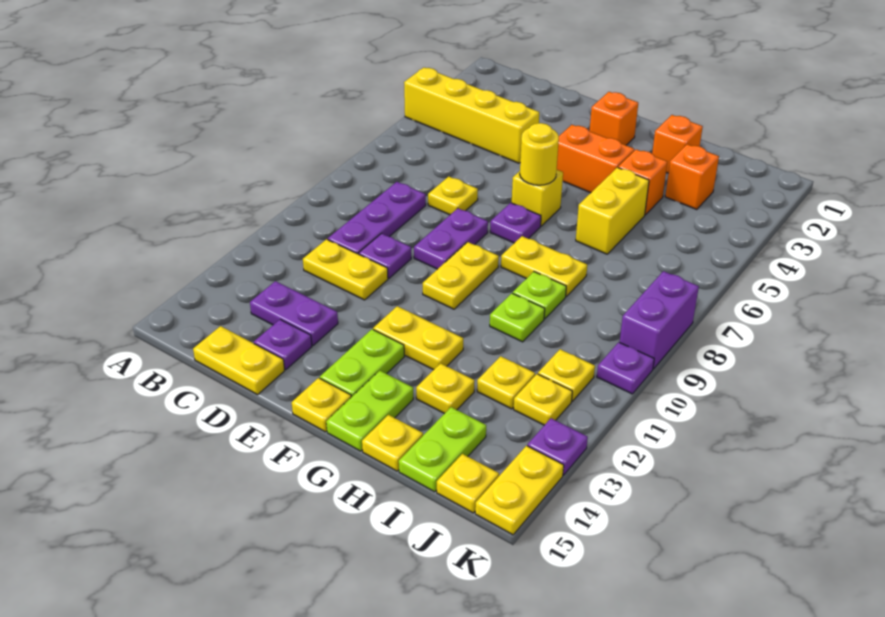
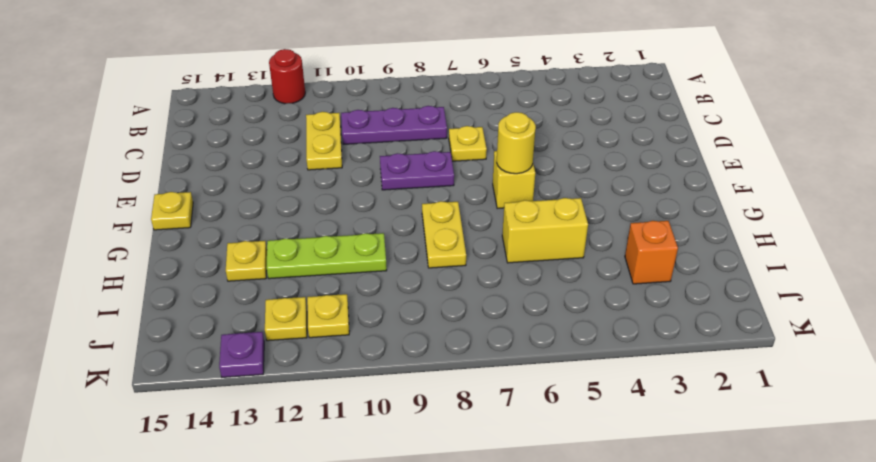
red 1x1 round brick [269,49,305,104] -> none
lime 1x3 plate [266,233,387,279] -> lime 1x1 plate [490,293,545,342]
none -> yellow 1x4 brick [404,68,539,163]
none -> purple 1x2 plate [250,281,338,345]
none -> yellow 1x2 plate [193,326,285,395]
none -> purple 1x1 plate [359,234,411,278]

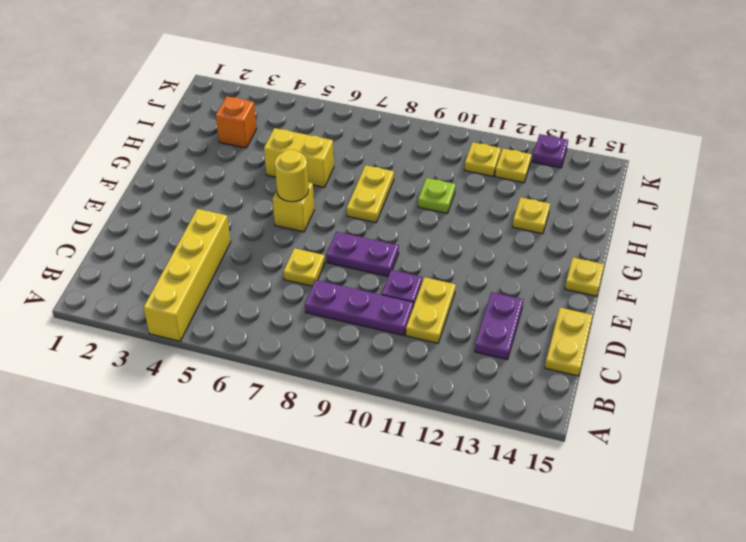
none -> purple 1x1 plate [254,319,312,370]
none -> orange 1x1 brick [590,92,638,145]
none -> orange 1x2 brick [557,125,634,193]
none -> purple 1x1 plate [490,203,541,243]

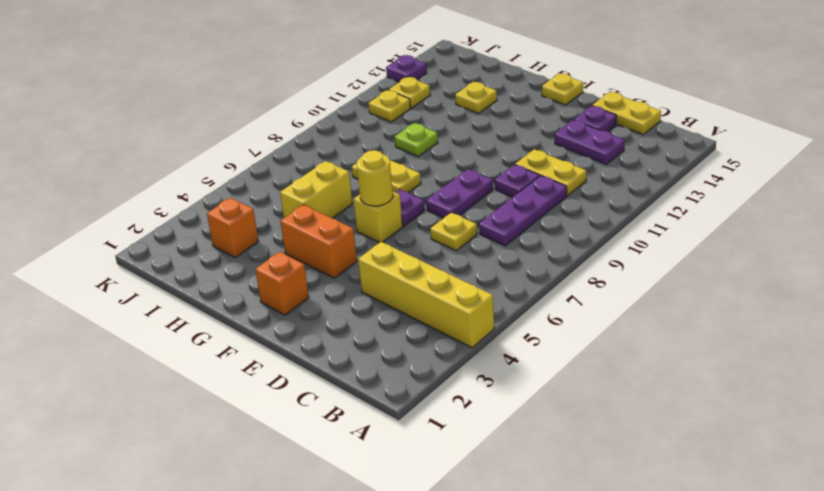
none -> yellow 1x2 plate [423,242,499,309]
none -> yellow 1x2 plate [373,306,463,370]
none -> lime 1x2 plate [320,329,404,397]
none -> lime 1x2 plate [326,371,413,451]

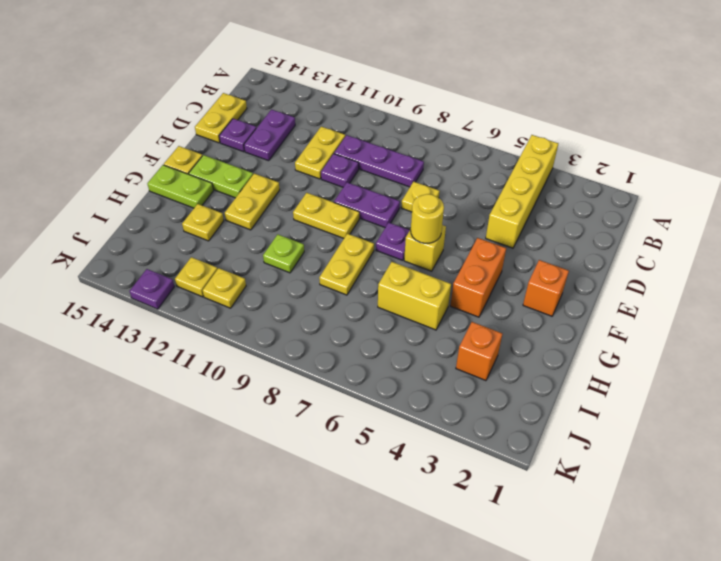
none -> orange 1x1 brick [652,115,703,173]
none -> orange 1x1 brick [618,149,667,215]
none -> lime 1x1 plate [513,272,566,319]
none -> yellow 1x1 plate [362,415,423,471]

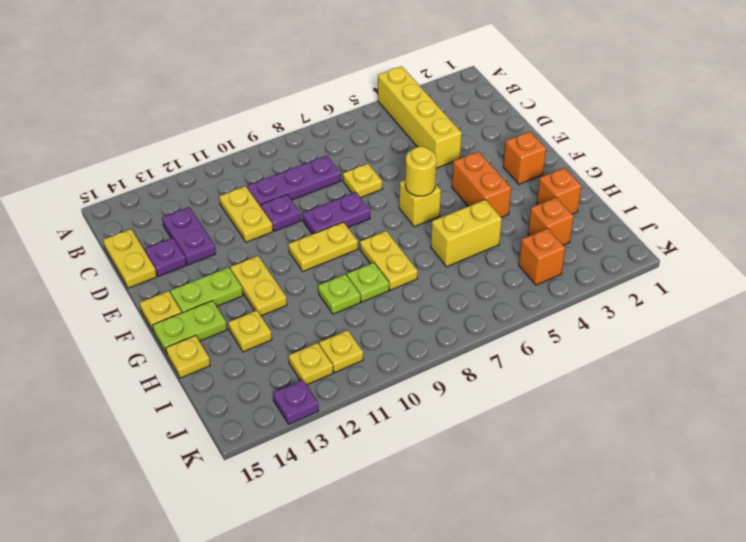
orange 1x1 brick [519,228,565,285] -> orange 1x1 brick moved to [618,149,667,215]
none -> purple 1x1 plate [490,203,541,243]
none -> yellow 1x1 plate [477,356,535,409]
none -> lime 1x2 plate [399,407,486,492]
none -> yellow 1x1 plate [437,454,499,513]

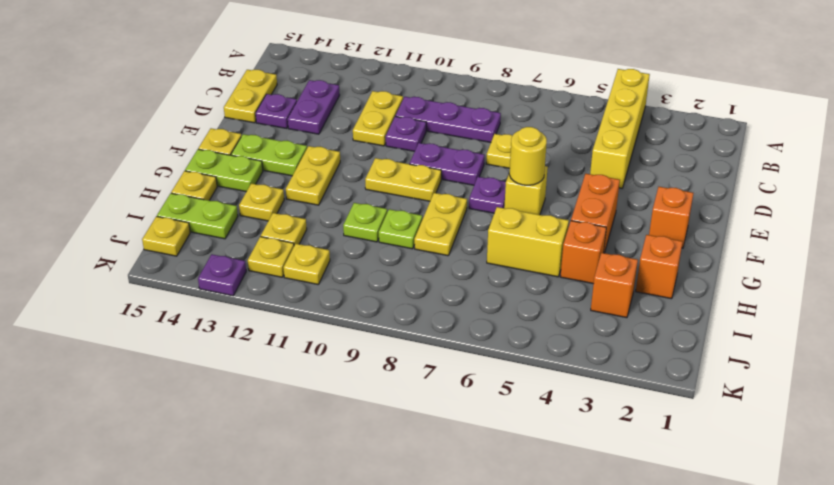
none -> purple 1x2 brick [620,271,699,369]
none -> purple 1x1 plate [597,342,654,394]
none -> yellow 1x2 plate [475,446,564,535]

